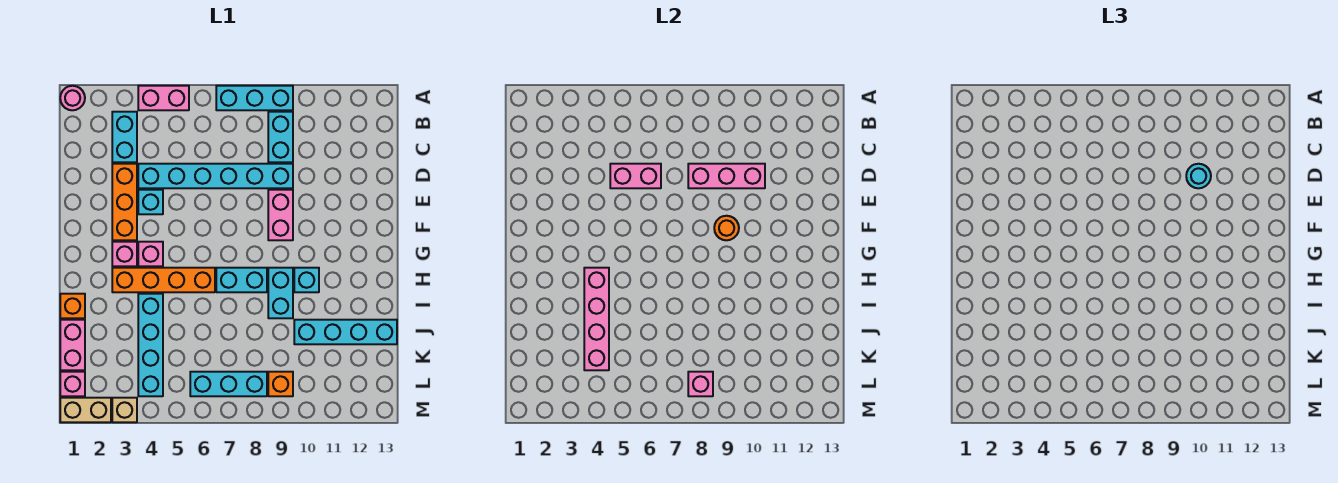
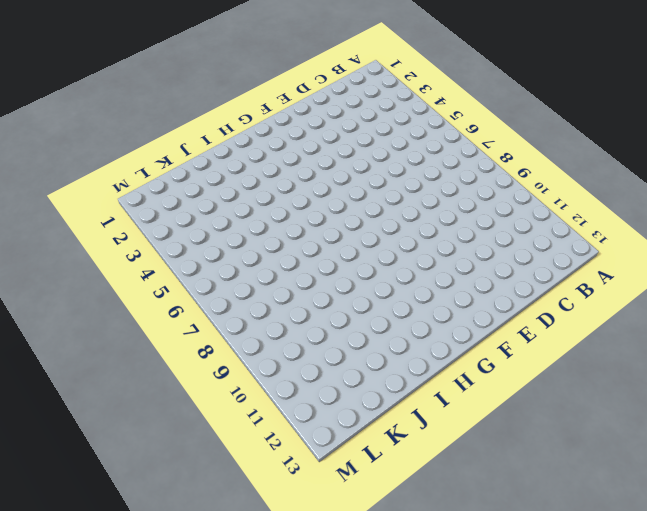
none -> pink 1x1 round brick [60,86,85,110]
none -> pink 1x2 brick [138,86,189,110]
none -> cyan 1x3 brick [216,86,293,110]
none -> cyan 1x2 brick [112,112,137,162]

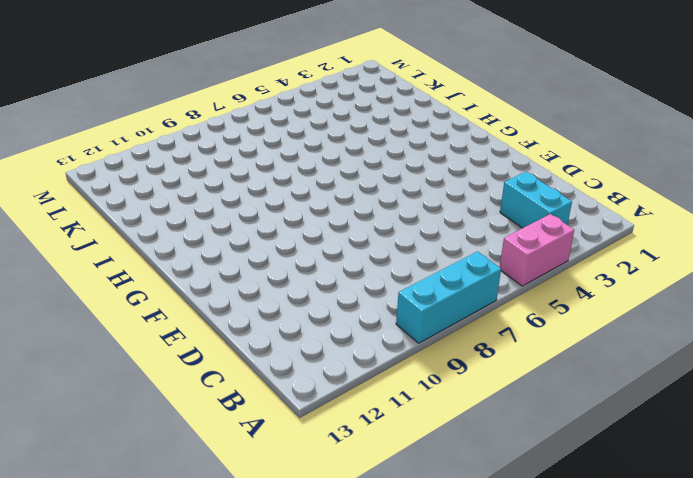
none -> pink 1x1 round brick [60,86,85,110]
none -> cyan 1x2 brick [268,112,293,162]
none -> orange 1x3 brick [112,164,137,240]
none -> cyan 1x6 brick [138,164,293,188]

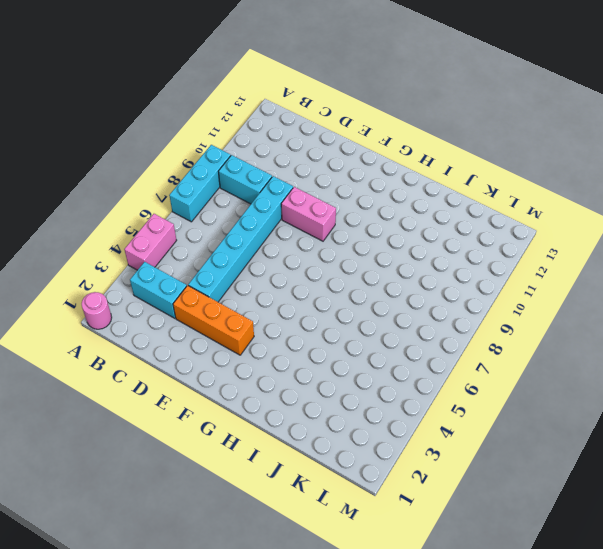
none -> cyan 1x1 brick [138,190,163,214]
none -> pink 1x1 brick [112,242,137,266]
none -> pink 1x1 brick [138,242,163,266]
none -> orange 1x4 brick [112,268,215,292]

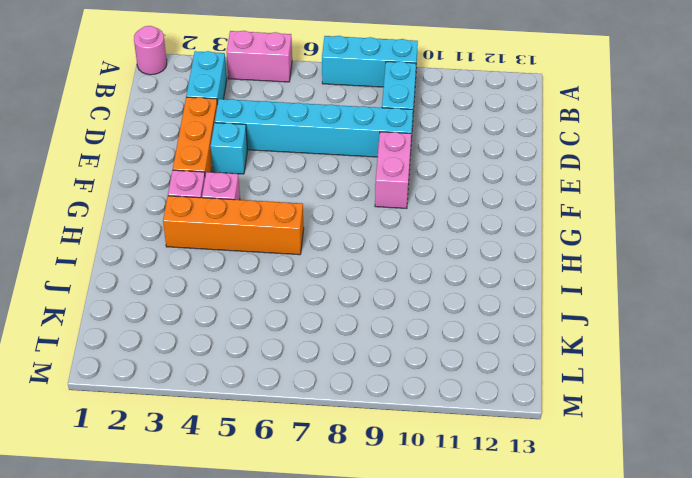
none -> cyan 1x2 brick [216,268,267,292]
none -> cyan 1x2 brick [268,268,293,318]
none -> cyan 1x1 brick [294,268,319,292]
none -> orange 1x1 brick [60,294,85,318]

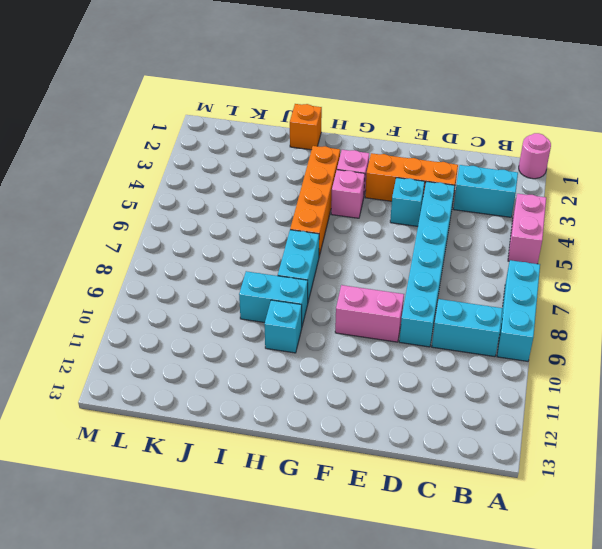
none -> cyan 1x4 brick [138,294,163,396]
none -> pink 1x2 brick [60,320,85,370]
none -> cyan 1x4 brick [294,320,397,344]
none -> pink 1x1 brick [60,372,85,396]

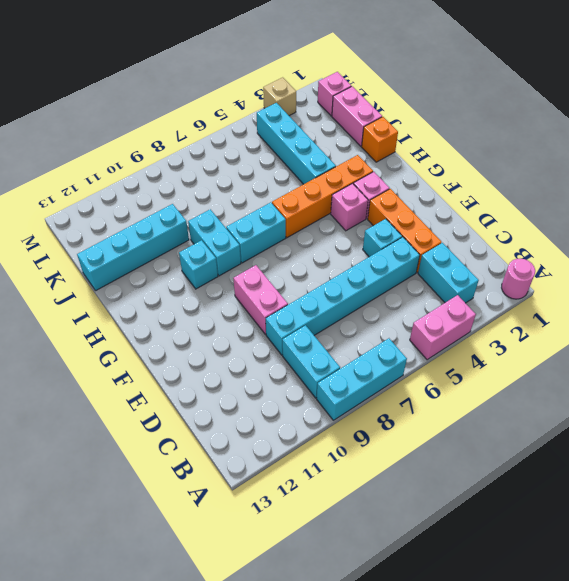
none -> cyan 1x3 brick [190,372,267,396]
none -> orange 1x1 brick [268,372,293,396]
none -> tan 1x2 brick [60,398,111,422]
none -> pink 1x2 brick [610,164,661,188]

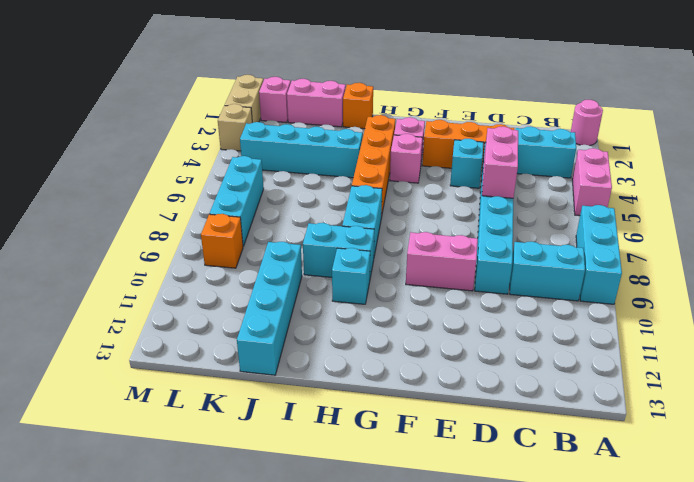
none -> pink 1x3 brick [688,164,765,188]
none -> orange 1x1 round brick [714,216,739,240]
none -> pink 1x4 brick [584,268,609,370]
none -> pink 1x1 brick [688,372,713,396]

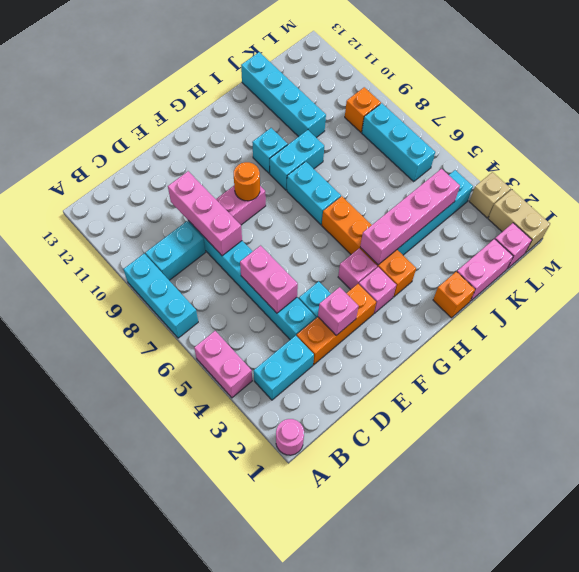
pink 1x1 brick [318,287,359,335] -> pink 1x1 brick moved to [688,372,713,396]
none -> cyan 1x1 round brick [1186,164,1211,188]

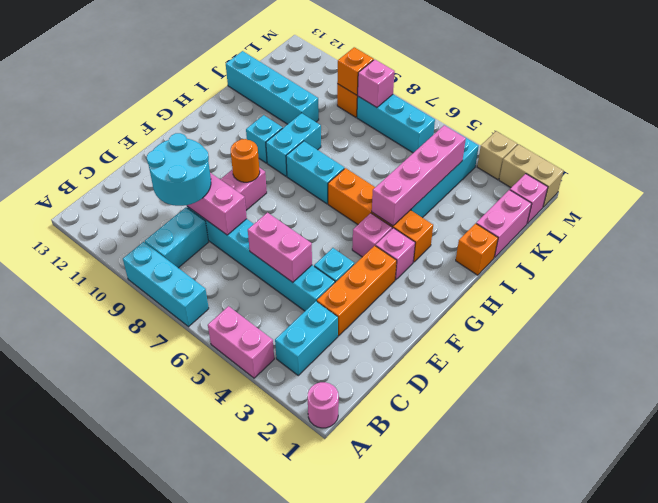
cyan 2x2 round brick [147,133,211,206] -> cyan 1x1 round brick [1186,164,1211,188]
orange 1x1 brick [337,47,374,95] -> none

